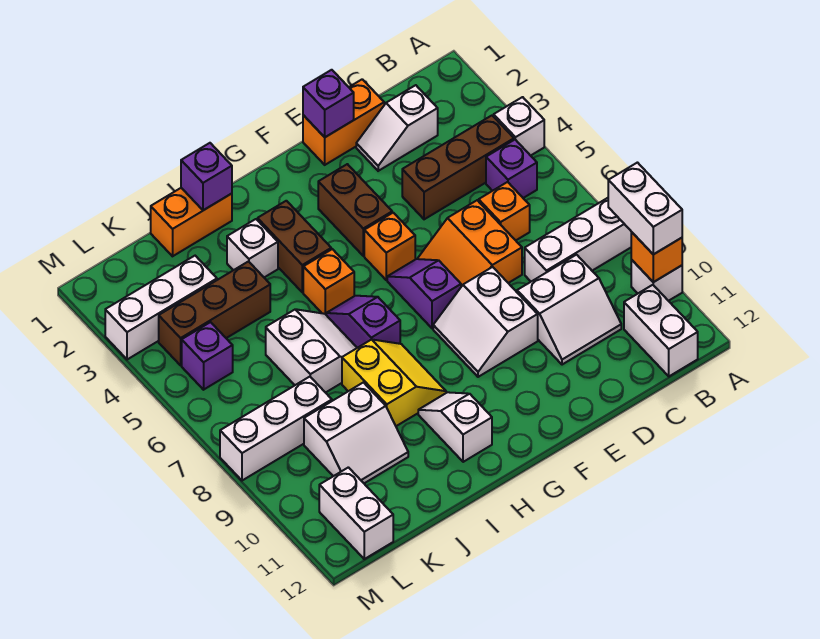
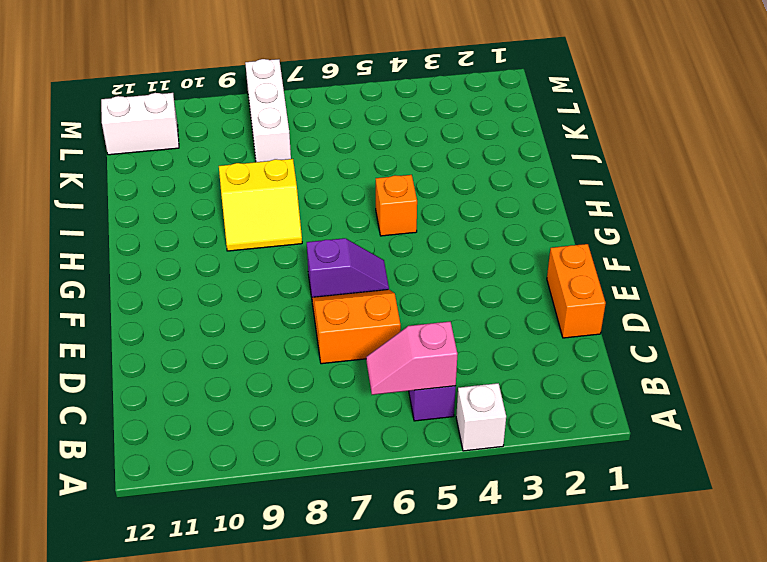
pink 1x2 slope [366,321,458,395] -> none
none -> white 1x3 brick [525,198,631,282]
none -> white 1x1 brick [631,260,682,301]
none -> brown 1x3 brick [402,116,514,219]
none -> white 1x2 brick [624,285,698,376]

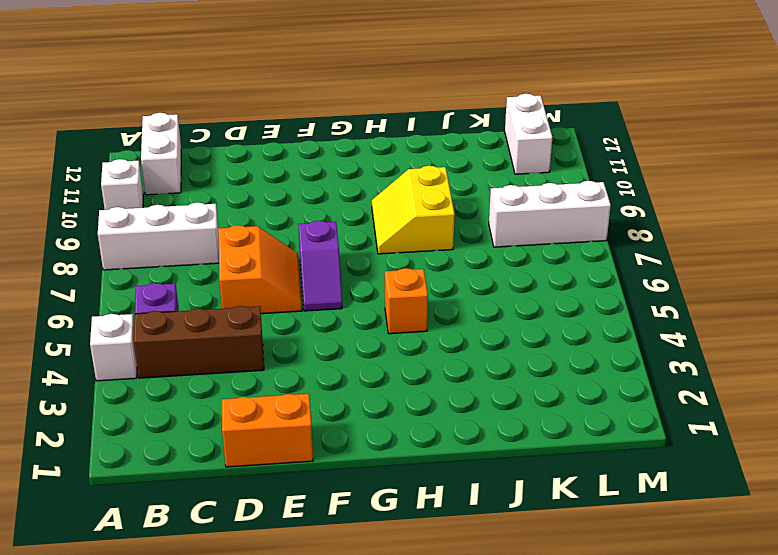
none -> white 1x2 slope [356,85,438,171]
none -> orange 1x1 brick [479,182,530,240]
none -> white 2x2 slope [517,255,621,365]
none -> white 2x2 slope [433,267,538,377]

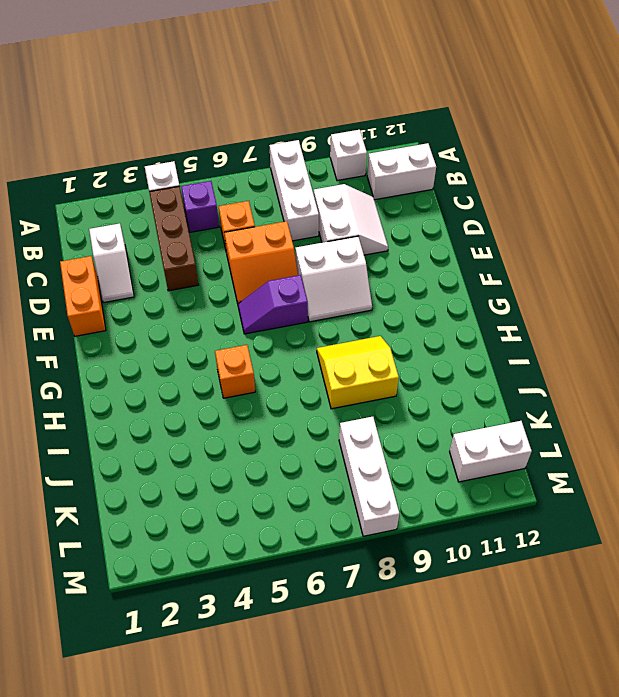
none -> brown 1x2 brick [318,164,392,256]
none -> orange 1x1 brick [364,213,415,280]
none -> brown 1x2 brick [258,201,331,292]
none -> purple 1x2 slope [326,296,400,348]

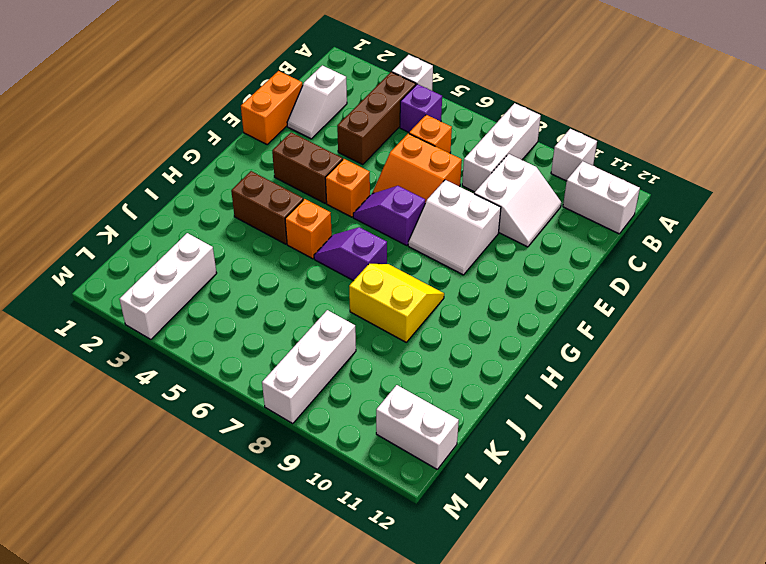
none -> white 1x2 slope [418,392,492,462]
none -> orange 1x2 brick [151,188,232,256]
none -> white 1x1 brick [227,219,278,277]
none -> white 2x2 slope [266,309,357,393]

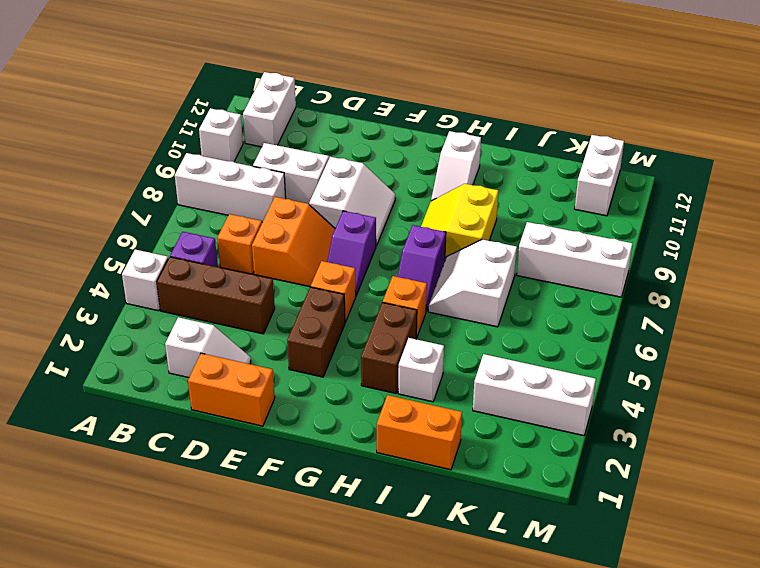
none -> brown 1x3 brick [159,262,270,365]
none -> white 2x2 slope [304,382,408,483]
none -> purple 1x1 brick [182,322,233,390]
none -> orange 1x1 brick [631,232,682,282]

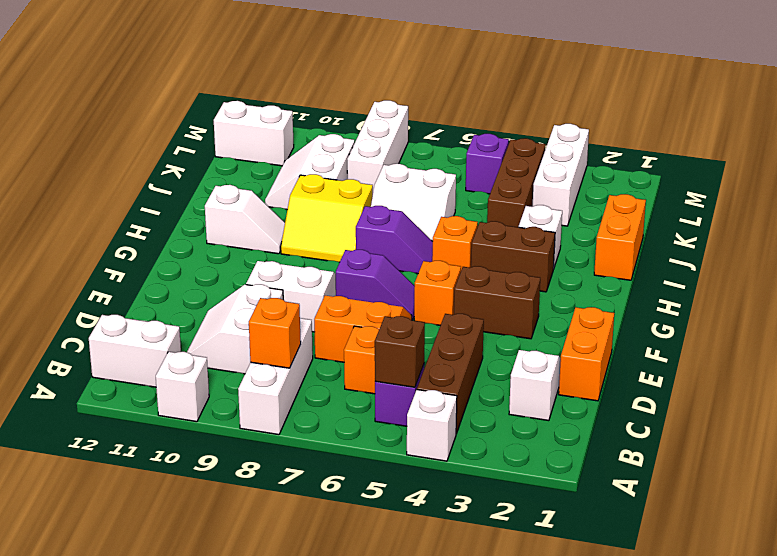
brown 1x1 brick [375,316,425,387] -> none
orange 1x1 brick [249,298,301,368] -> orange 1x1 brick moved to [631,232,682,282]
none -> purple 1x1 brick [303,70,354,137]
none -> purple 1x1 brick [181,143,232,210]
none -> white 1x2 brick [608,163,682,254]

